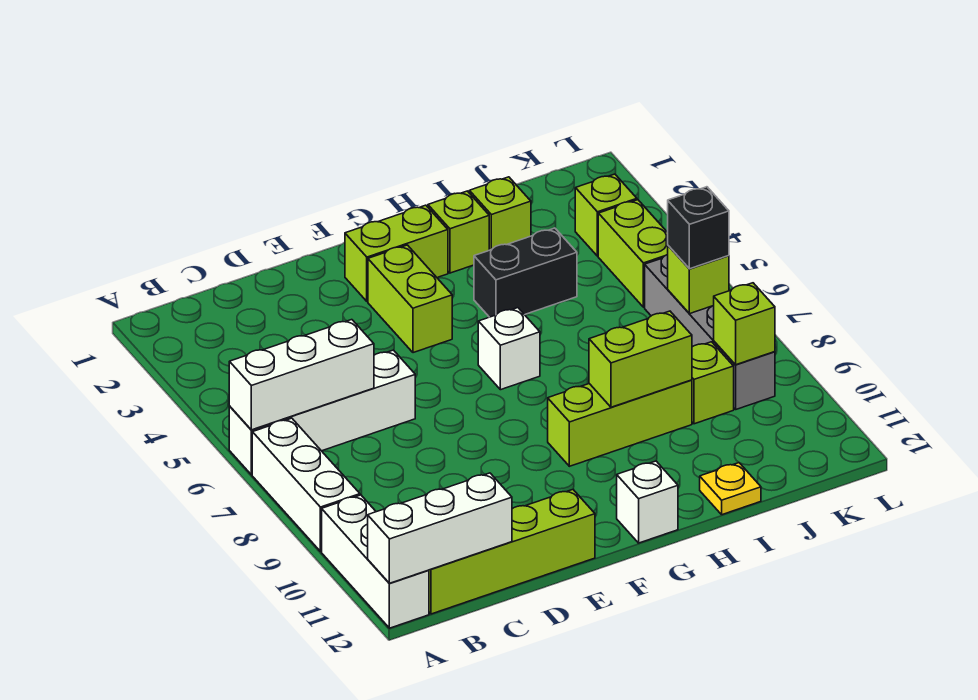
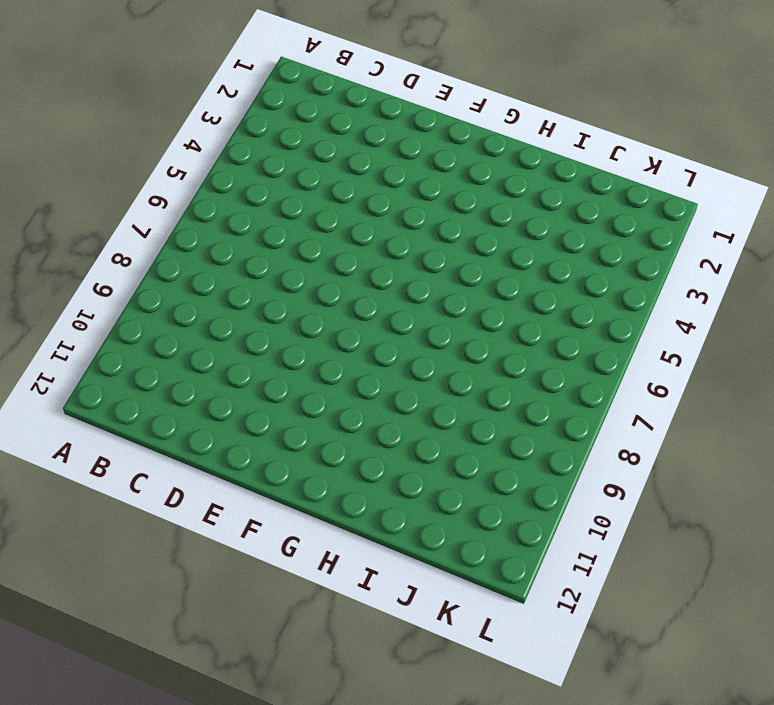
none -> white 1x4 brick [229,350,415,475]
none -> white 1x3 brick [252,418,360,551]
none -> white 1x3 brick [322,495,429,628]

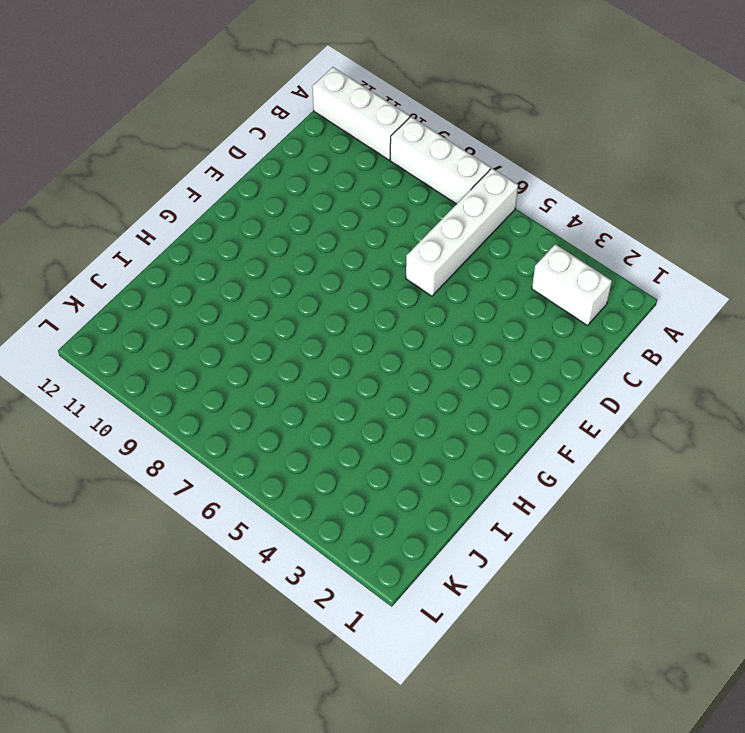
white 1x2 brick [532,244,612,326] -> none
none -> lime 1x4 brick [429,490,595,614]
none -> lime 1x2 brick [345,205,448,301]
none -> lime 1x2 brick [368,245,452,353]

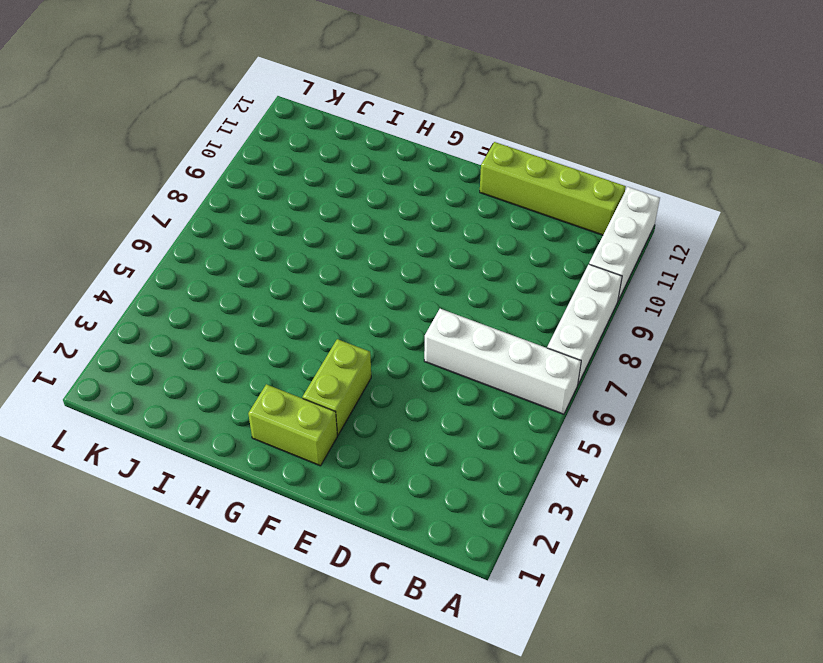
none -> white 1x1 brick [478,308,540,390]
none -> lime 1x3 brick [548,380,692,466]
none -> white 1x1 brick [617,461,678,543]

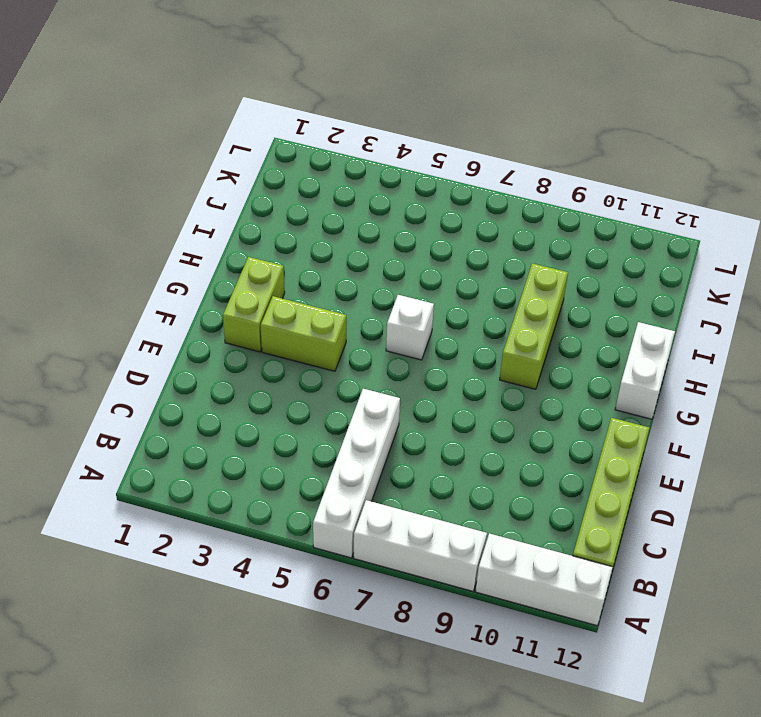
white 1x2 brick [615,322,675,419] -> white 1x1 brick [617,461,678,543]
none -> lime 1x1 brick [428,191,489,273]
none -> black 1x2 brick [474,228,577,317]
none -> lime 1x1 brick [469,177,531,250]

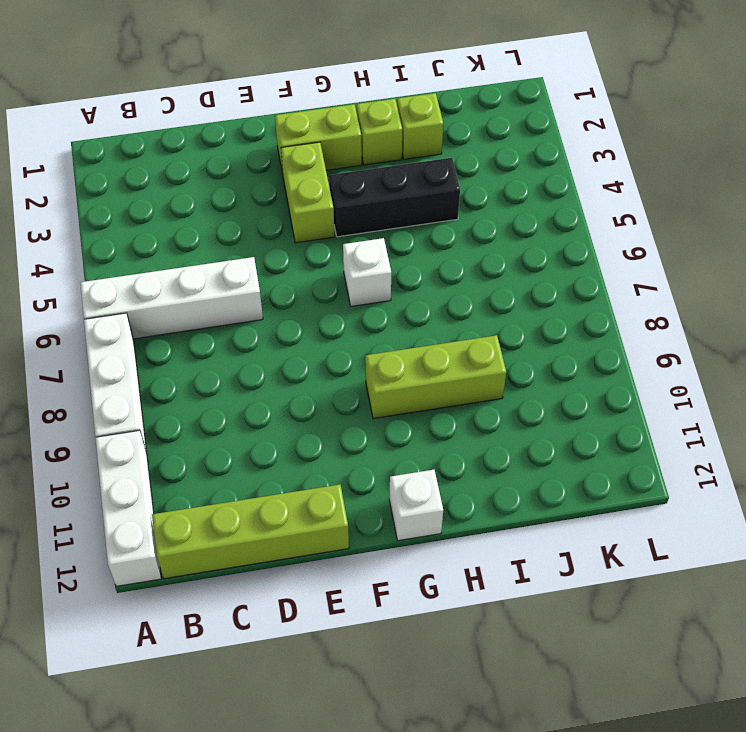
black 1x3 brick [329,158,460,237] -> black 1x2 brick [474,228,577,317]
none -> yellow 1x1 plate [700,463,761,515]
none -> lime 1x1 brick [692,342,734,424]
none -> lime 1x1 brick [575,174,637,256]

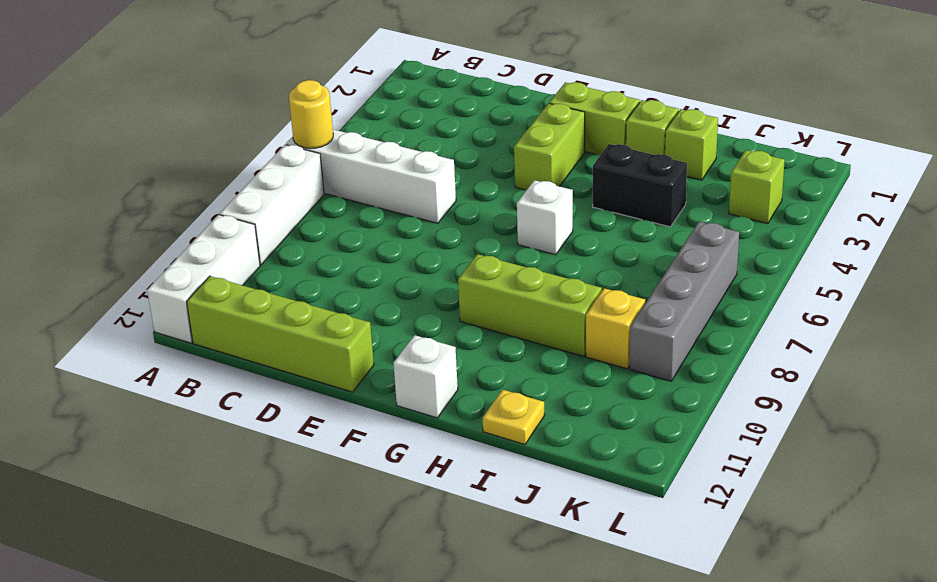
yellow 1x1 round brick [289,80,333,148] -> white 1x3 brick [229,320,374,430]
yellow 1x1 brick [586,288,645,369] -> lime 1x1 brick [692,342,734,424]
none -> lime 1x2 brick [598,200,668,307]
none -> white 1x3 brick [368,473,512,583]
none -> lime 1x2 brick [589,311,692,407]

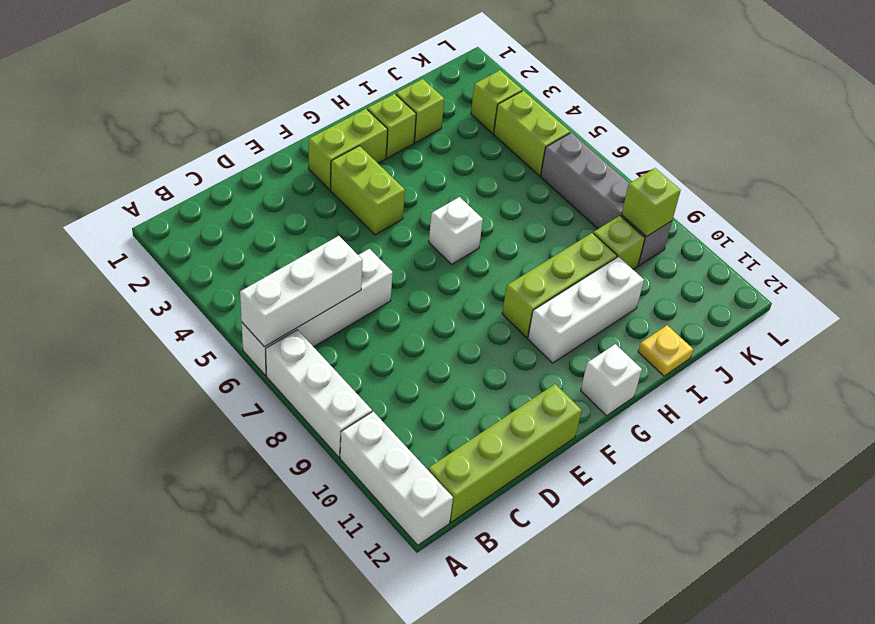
white 1x3 brick [528,257,644,363] -> white 1x3 brick moved to [368,473,512,583]
none -> black 1x2 brick [474,228,577,317]
none -> lime 1x2 brick [589,311,692,407]
none -> lime 1x1 brick [668,246,729,314]

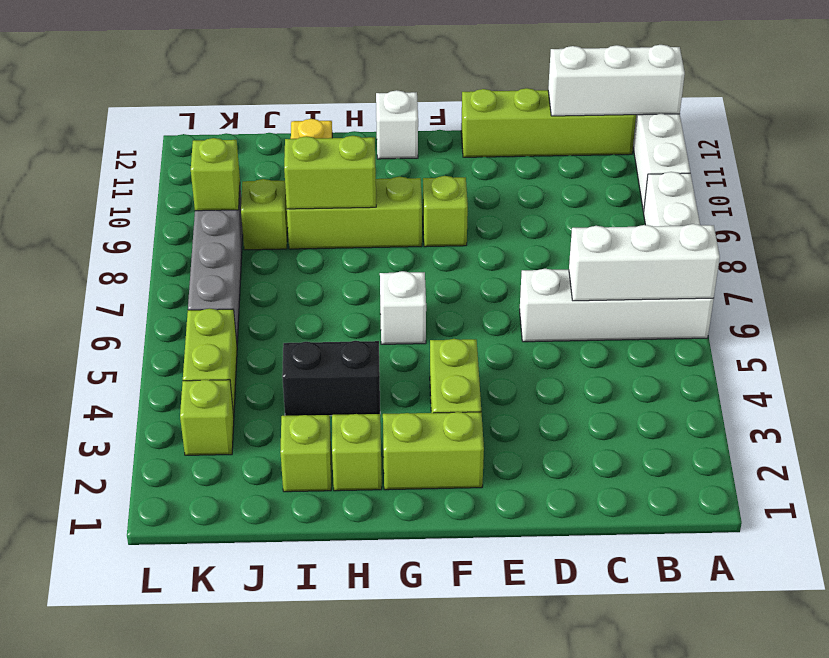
lime 1x1 brick [423,176,468,247] -> lime 1x1 brick moved to [668,246,729,314]
none -> black 1x1 brick [668,187,729,269]

